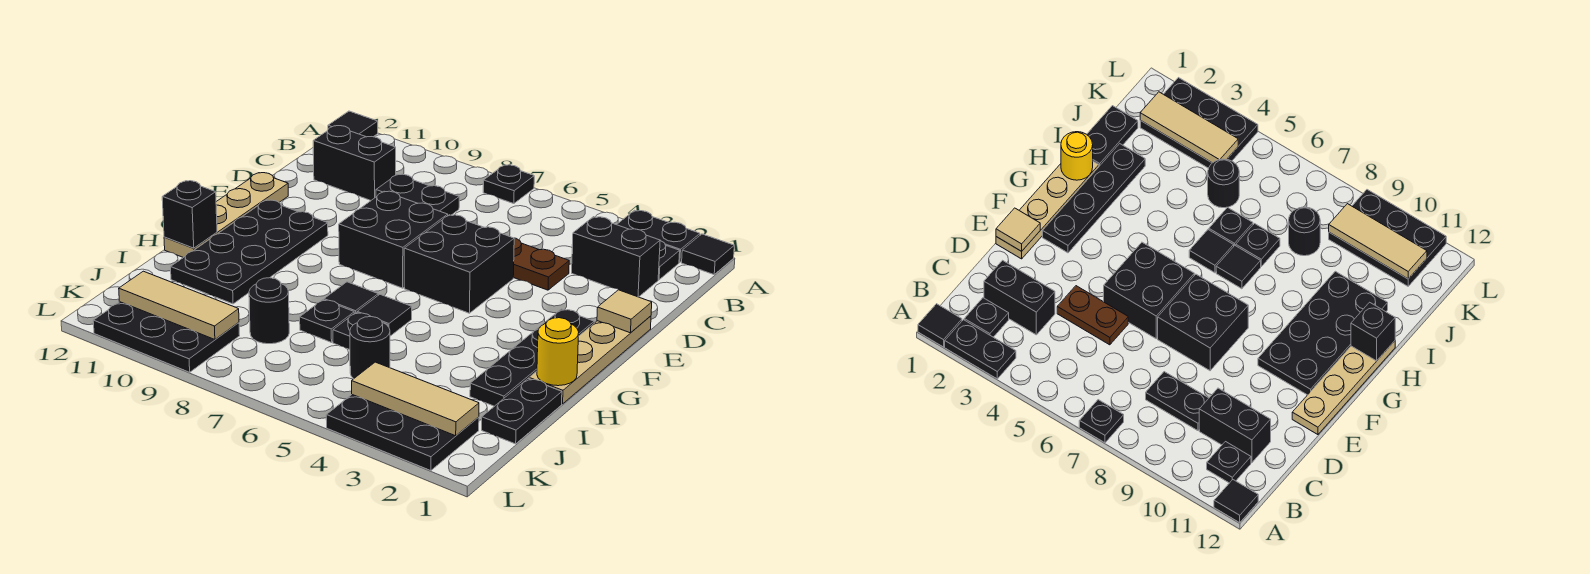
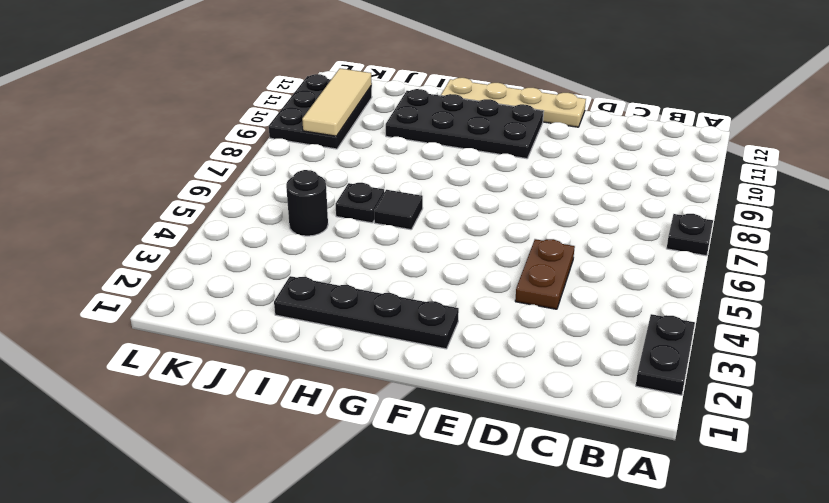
none -> black 1x1 tile [682,234,734,275]
none -> black 1x1 tile [328,111,378,137]
none -> black 1x1 plate [658,241,680,280]
none -> black 1x1 plate [1207,442,1251,483]

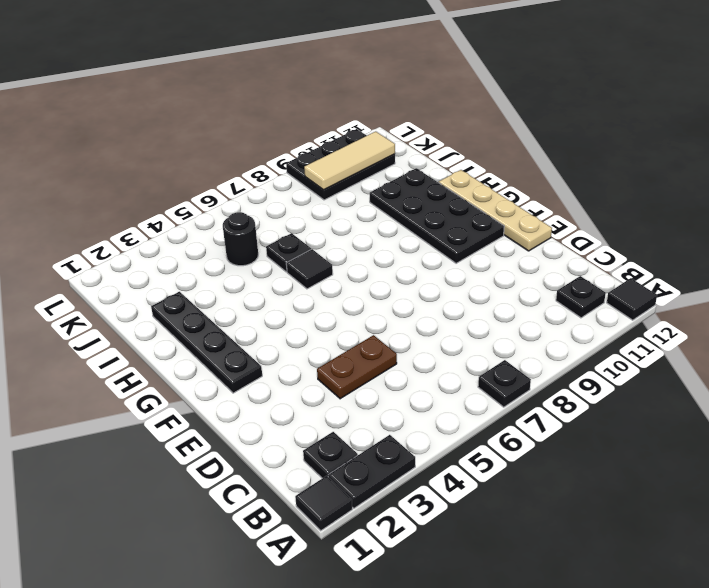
none -> black 1x2 brick [572,217,660,297]
none -> black 1x2 plate [376,174,459,215]
none -> black 1x2 brick [313,126,396,200]
none -> tan 1x4 plate [529,316,651,404]

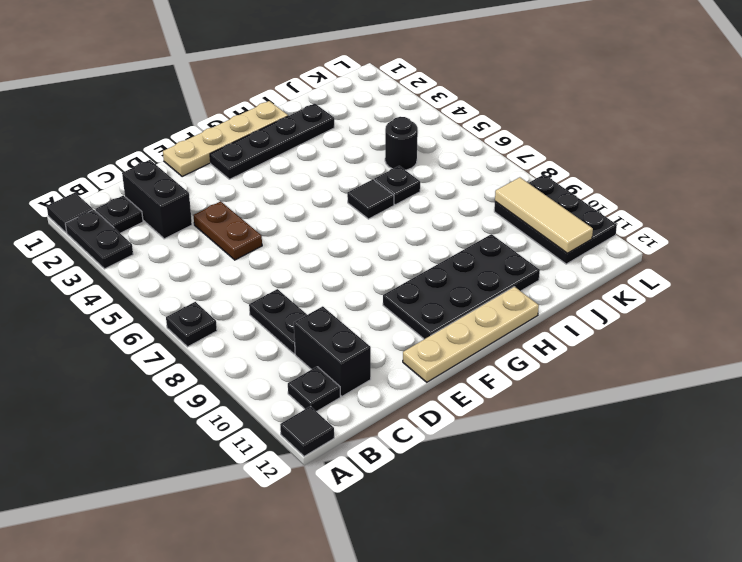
none -> black 2x2 brick [404,215,514,313]
none -> black 2x2 brick [339,191,448,288]
none -> black 1x1 tile [324,282,378,313]
none -> black 1x2 plate [482,379,562,444]

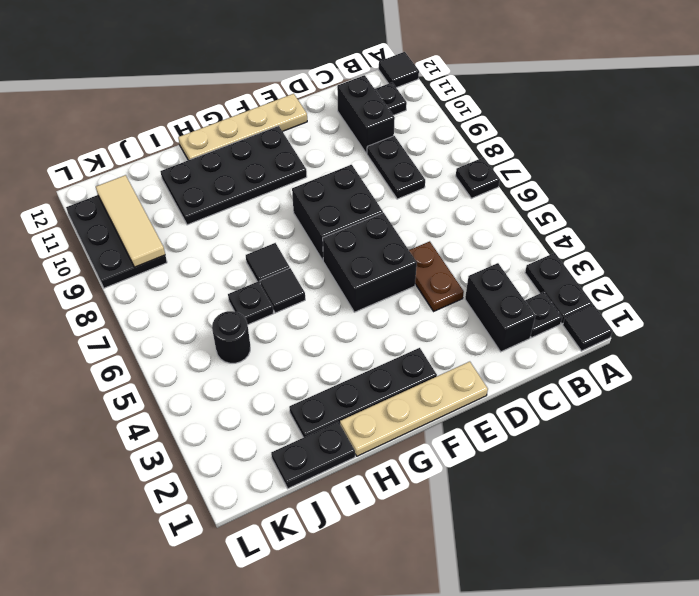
none -> black 1x1 plate [300,300,354,342]
none -> black 1x1 round brick [249,278,289,344]
none -> black 2x3 plate [326,395,479,471]
none -> tan 1x1 tile [597,290,652,333]

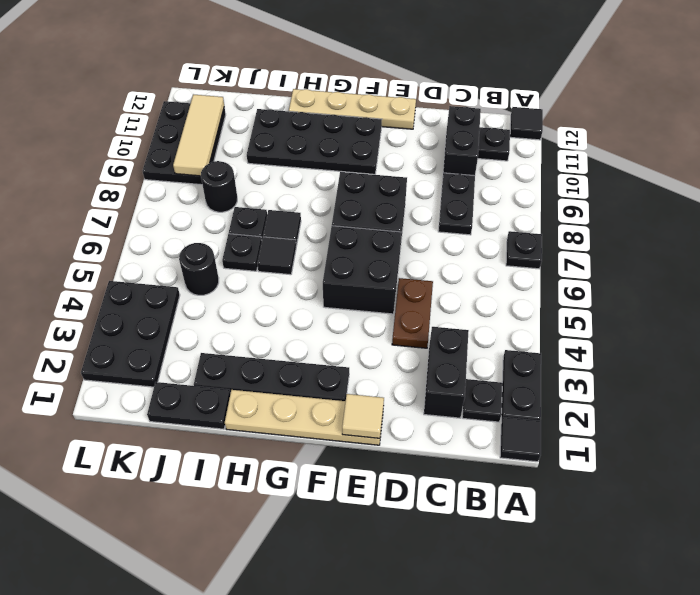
none -> yellow 1x1 round brick [537,318,579,386]
none -> black 1x1 brick [162,181,217,248]
none -> tan 1x3 tile [352,362,479,436]

